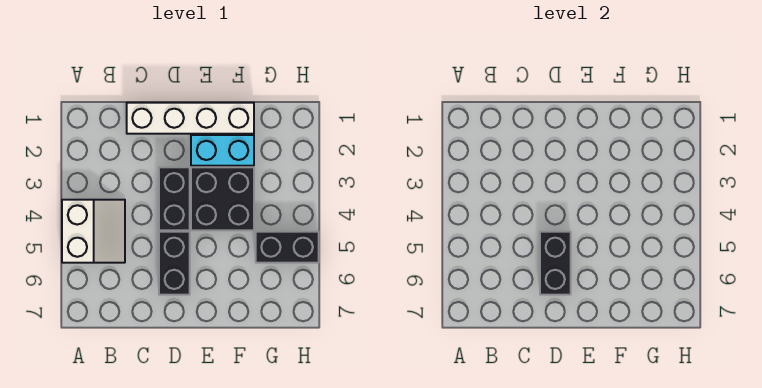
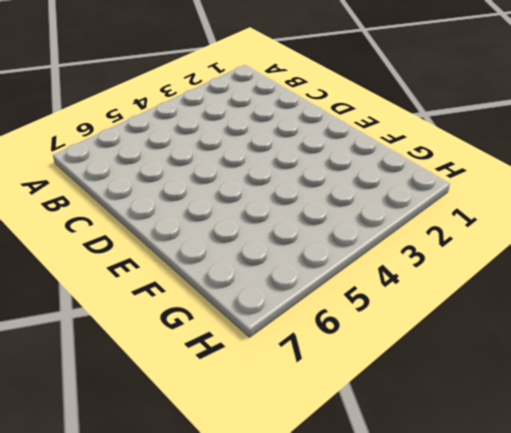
none -> white 2x2 slope [62,200,125,263]
none -> white 1x4 brick [127,103,254,134]

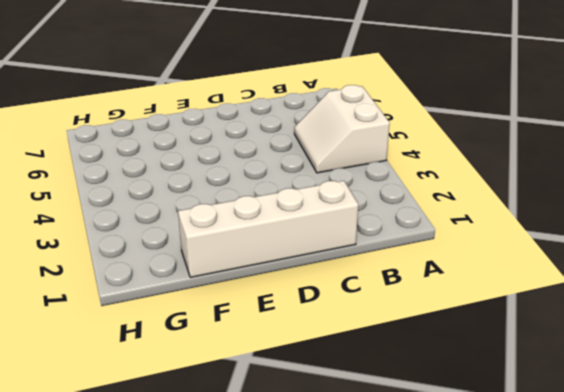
none -> black 1x2 brick [159,167,190,230]
none -> black 1x2 brick [159,232,190,295]

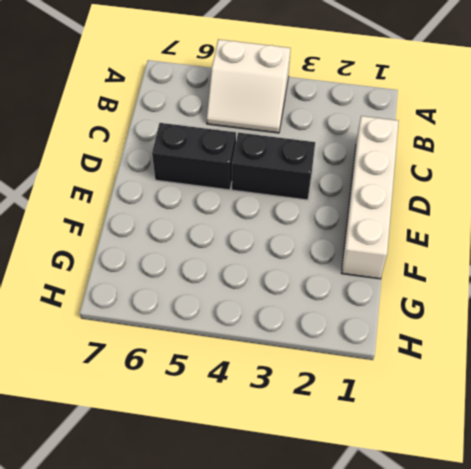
none -> cyan 1x2 brick [191,135,254,166]
none -> black 2x2 brick [191,167,254,230]

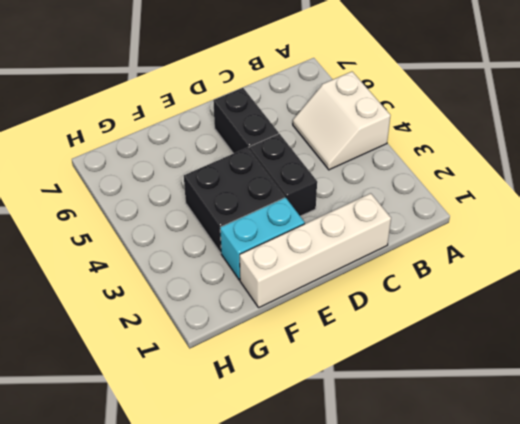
none -> black 1x2 brick [256,232,319,263]
none -> black 1x2 brick [540,232,571,295]

